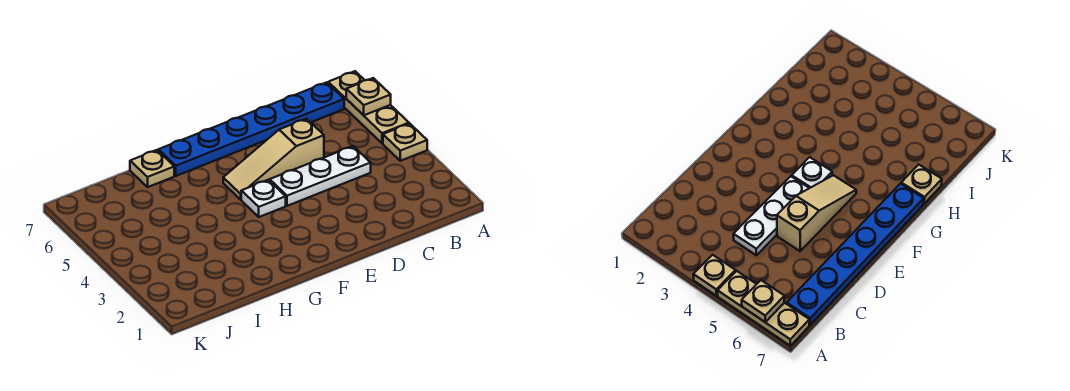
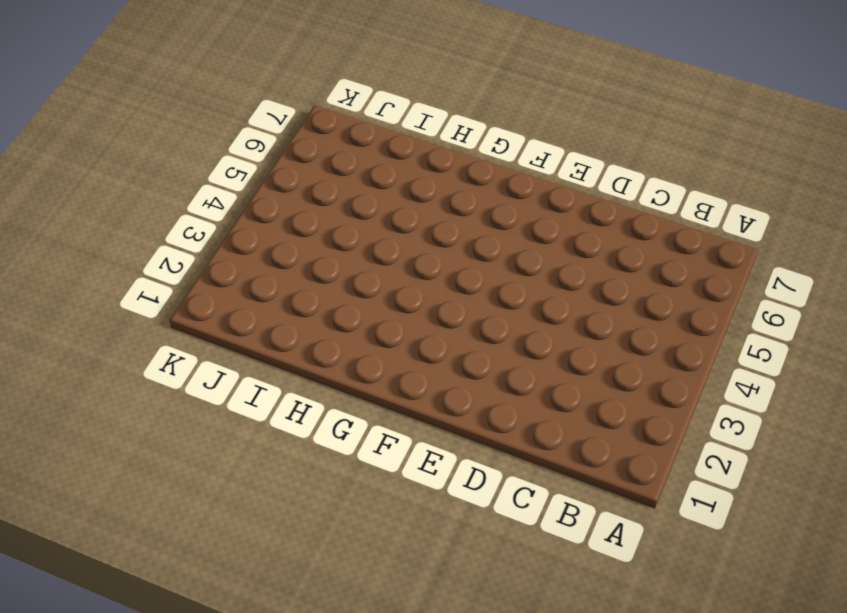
none -> tan 1x1 plate [383,124,427,161]
none -> tan 1x3 plate [328,71,409,143]

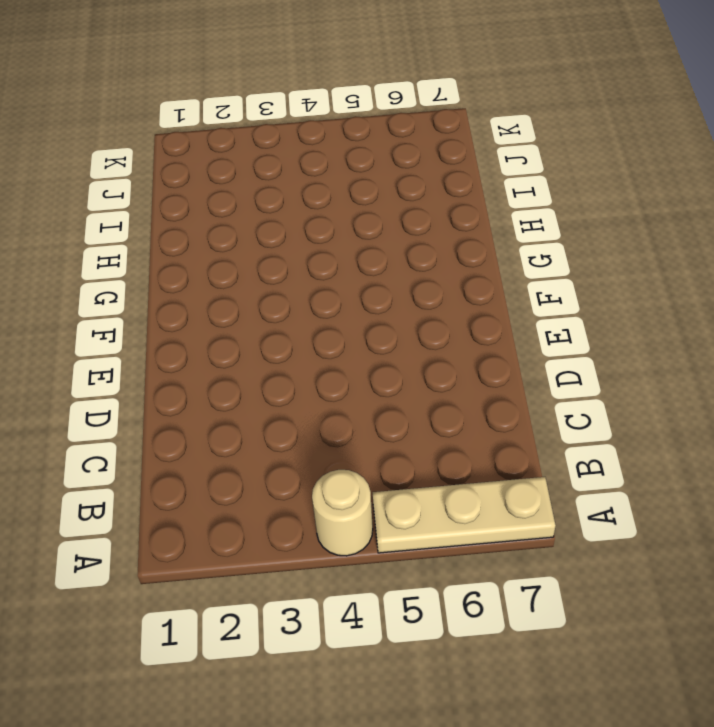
tan 1x1 round brick [312,470,373,556] -> tan 1x1 plate [383,124,427,161]
none -> blue 1x6 plate [158,82,344,176]
none -> white 1x3 plate [270,146,371,206]

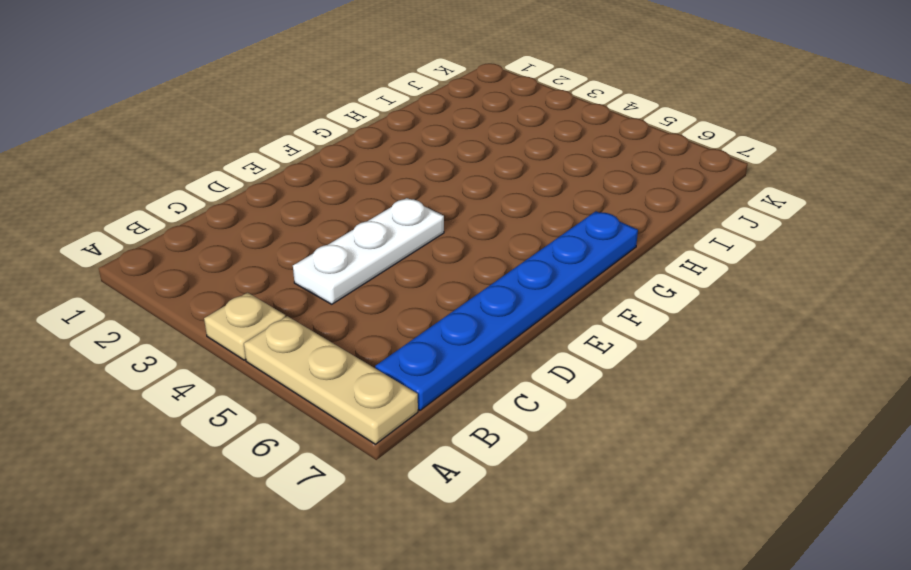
none -> tan 1x3 slope [223,119,324,199]
none -> white 1x1 plate [241,180,286,217]

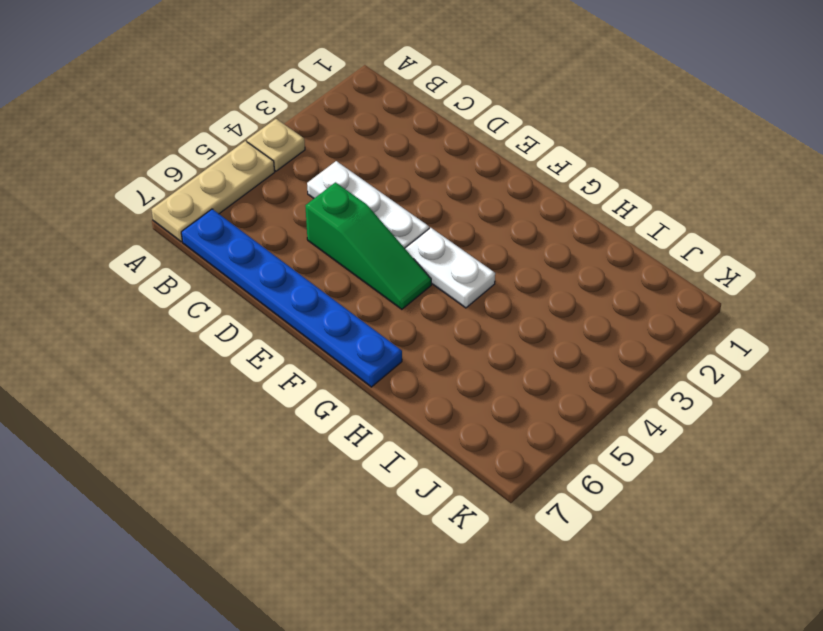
green 1x3 slope [305,182,431,309] -> tan 1x3 slope [223,119,324,199]
white 1x2 plate [405,228,495,308] -> white 1x1 plate [241,180,286,217]
none -> tan 1x1 plate [130,150,174,187]
none -> tan 1x1 plate [346,78,391,115]

